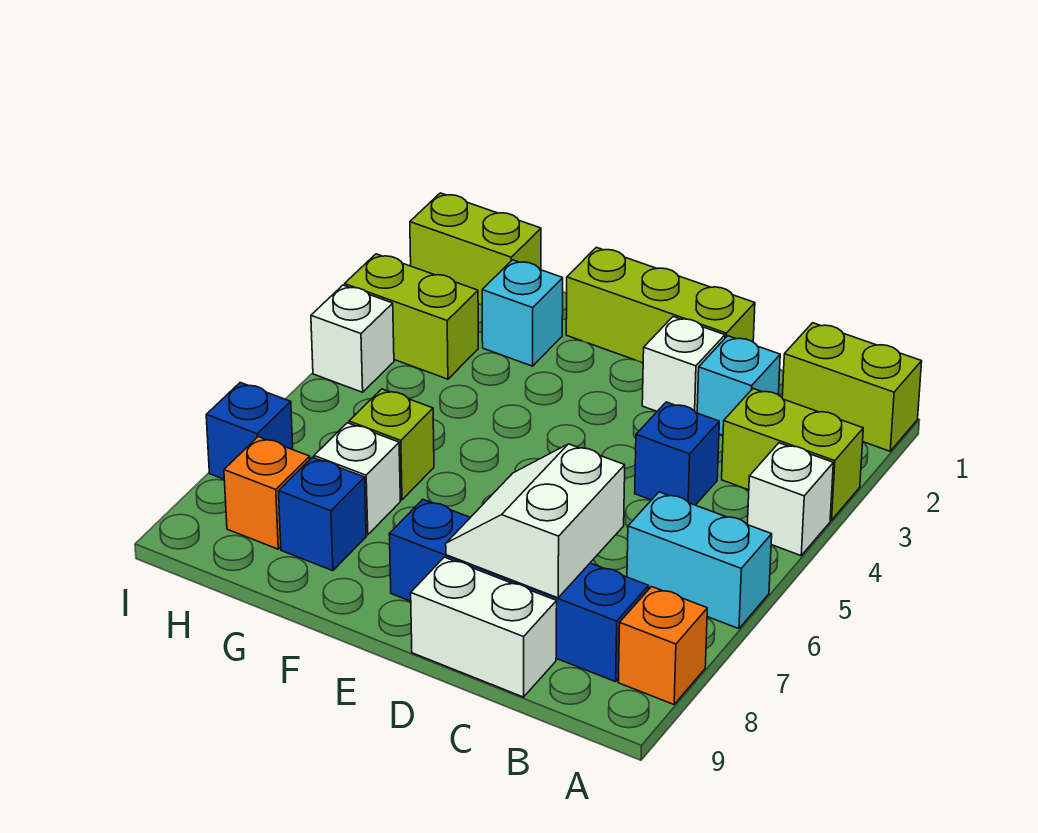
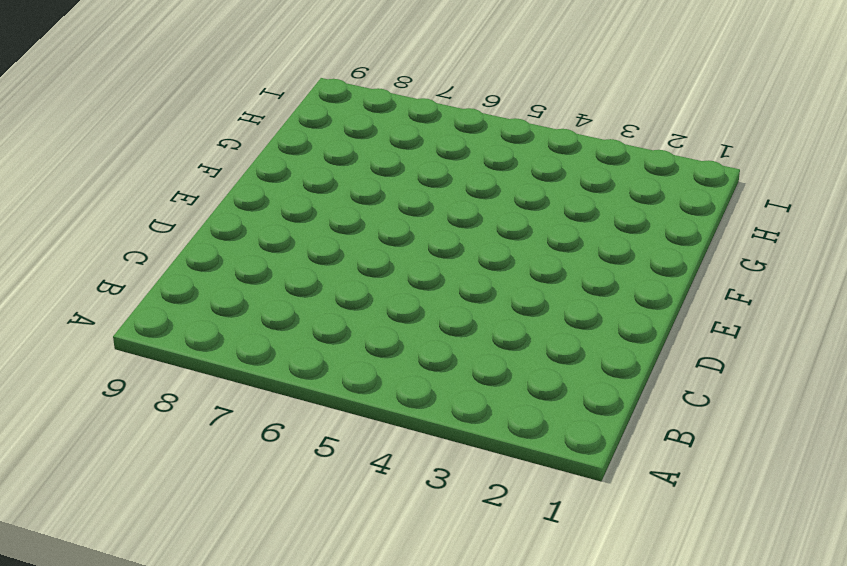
none -> lime 1x2 brick [782,323,922,451]
none -> lime 1x2 brick [722,389,863,520]
none -> white 1x1 brick [747,443,833,556]

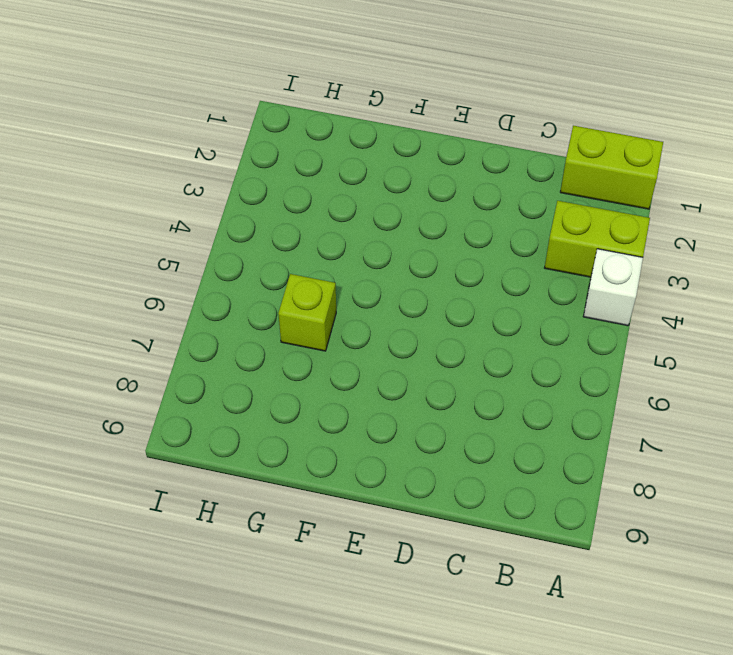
none -> cyan 1x2 brick [627,492,772,629]
none -> orange 1x1 brick [618,587,707,704]
none -> blue 1x4 brick [389,500,649,682]

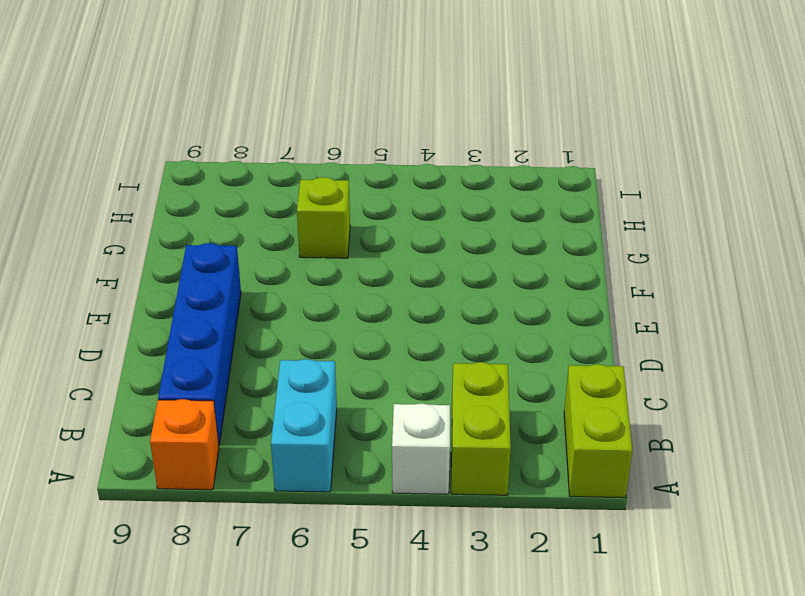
none -> cyan 1x1 brick [697,336,780,435]
none -> blue 1x1 brick [635,402,719,505]
none -> white 1x2 brick [411,557,557,697]

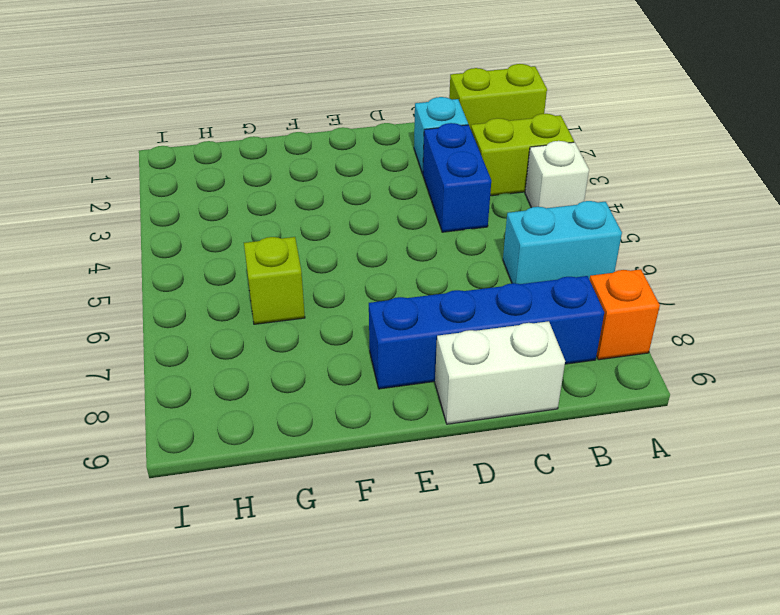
blue 1x2 brick [423,123,491,232] -> blue 1x1 brick [635,402,719,505]
none -> lime 1x3 brick [566,247,755,363]
none -> white 1x1 brick [642,317,725,413]
none -> cyan 1x1 brick [482,260,563,366]

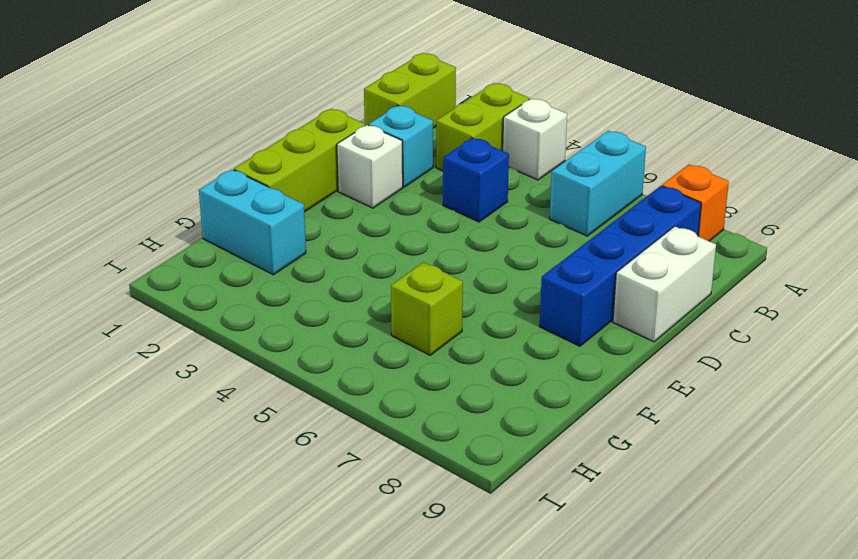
cyan 1x2 brick [199,170,306,275] -> cyan 1x1 brick [482,260,563,366]
none -> white 1x1 brick [314,423,400,535]
none -> blue 1x1 brick [278,457,366,571]
none -> lime 1x2 brick [410,193,541,305]

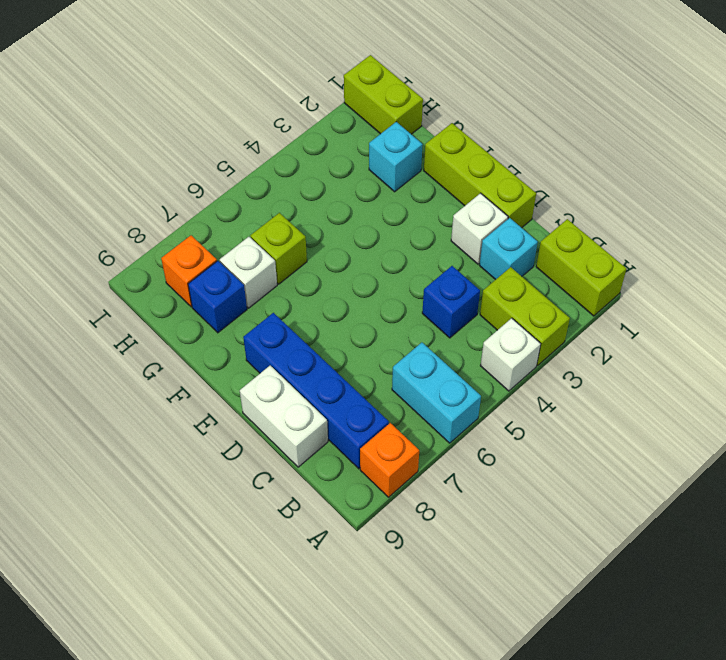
none -> lime 1x2 brick [345,254,478,379]
none -> white 1x1 brick [311,285,394,392]
none -> blue 1x1 brick [206,383,293,479]

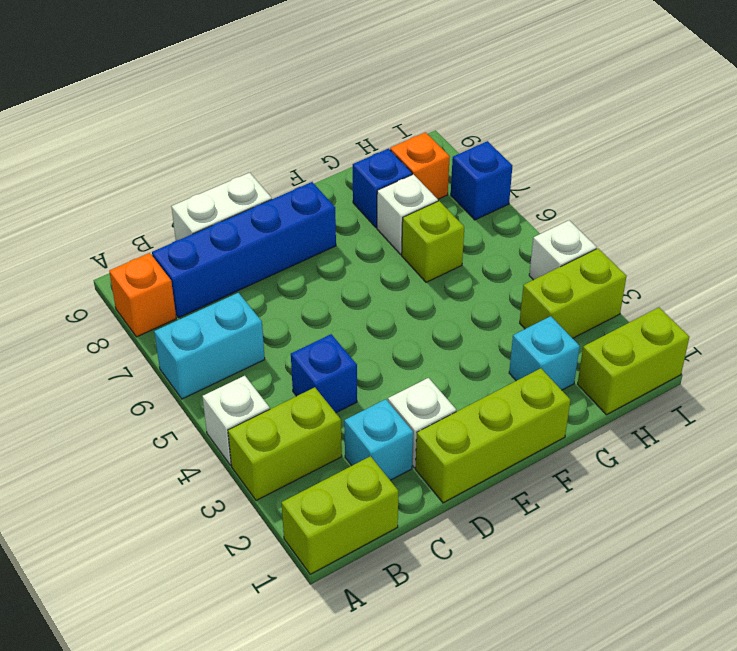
none -> white 2x2 slope [446,444,625,598]

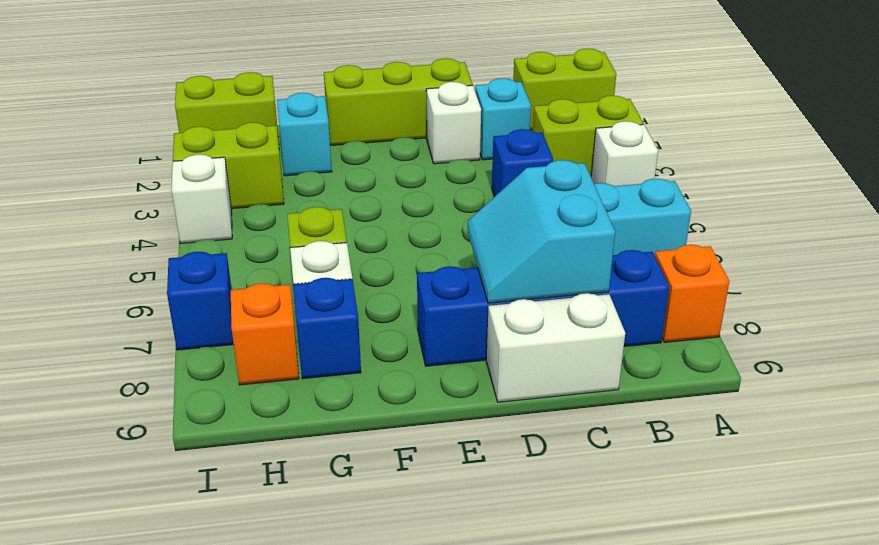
cyan 2x2 slope [467,160,615,303] -> white 2x2 slope [446,444,625,598]

